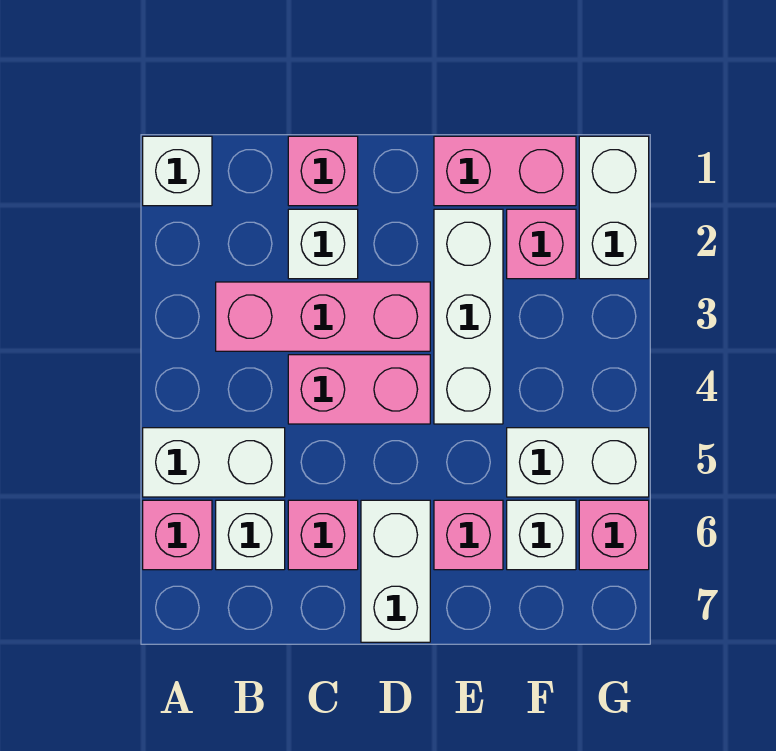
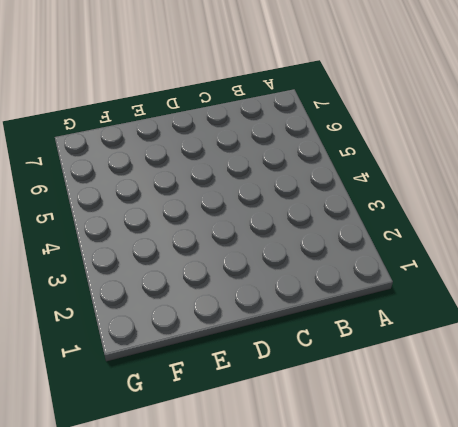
none -> white 1x1 brick [143,136,212,206]
none -> white 1x2 brick [143,428,285,497]
none -> pink 1x1 brick [143,500,212,570]

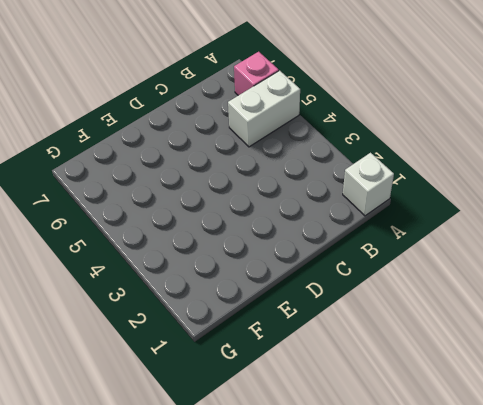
none -> pink 1x3 brick [216,282,430,351]
none -> white 1x1 brick [216,500,285,570]
none -> pink 1x1 brick [288,136,358,206]

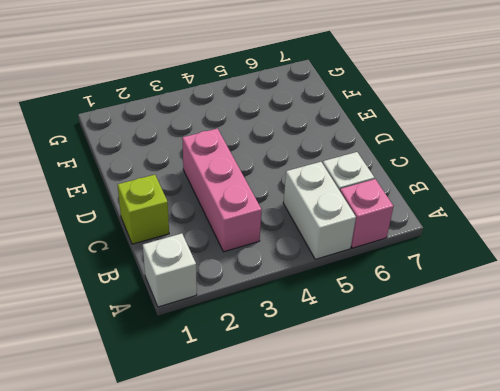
lime 1x1 brick [118,175,169,244] -> pink 1x1 brick [288,136,358,206]
none -> white 1x1 brick [288,209,358,279]
none -> pink 1x2 brick [288,355,430,424]
none -> pink 1x1 brick [288,500,358,570]

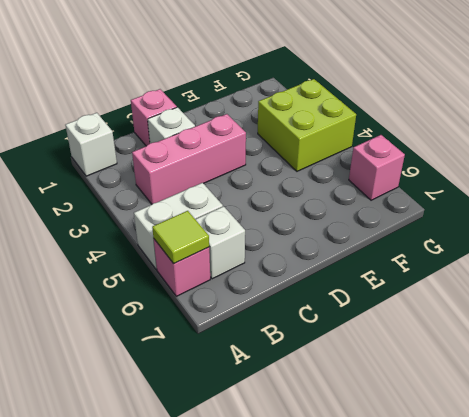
lime 1x1 tile [152,211,209,264] -> none
lime 2x2 brick [258,79,356,171] -> none
none -> pink 1x2 brick [288,355,430,424]
none -> pink 1x1 brick [288,500,358,570]
none -> white 1x2 brick [361,500,430,642]

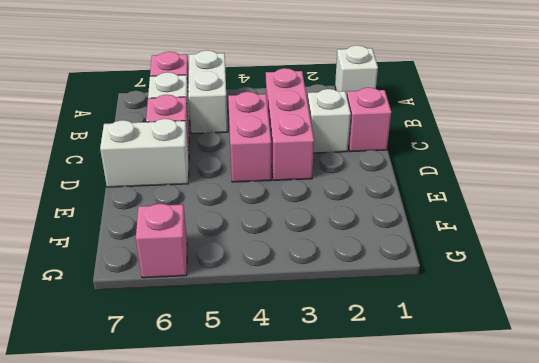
none -> pink 1x2 brick [434,136,576,206]
none -> white 1x3 brick [434,209,503,424]
none -> pink 1x1 brick [434,500,503,570]

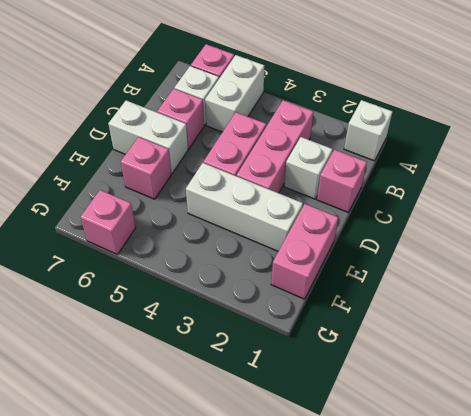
none -> pink 1x1 brick [507,209,576,279]
none -> white 1x2 brick [507,428,649,497]
none -> white 1x1 brick [507,500,576,570]

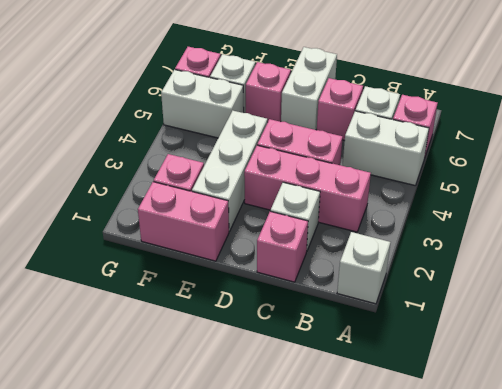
none -> white 1x2 brick [579,136,649,279]

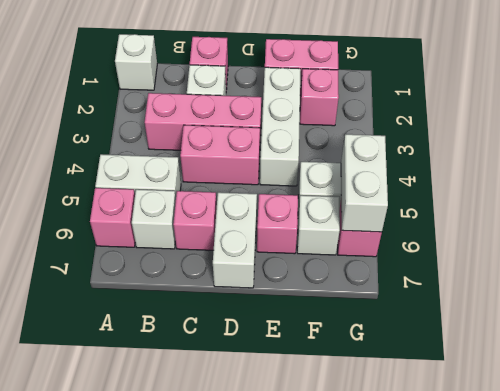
white 1x2 brick [341,134,388,232] -> white 1x2 brick moved to [579,136,649,279]

